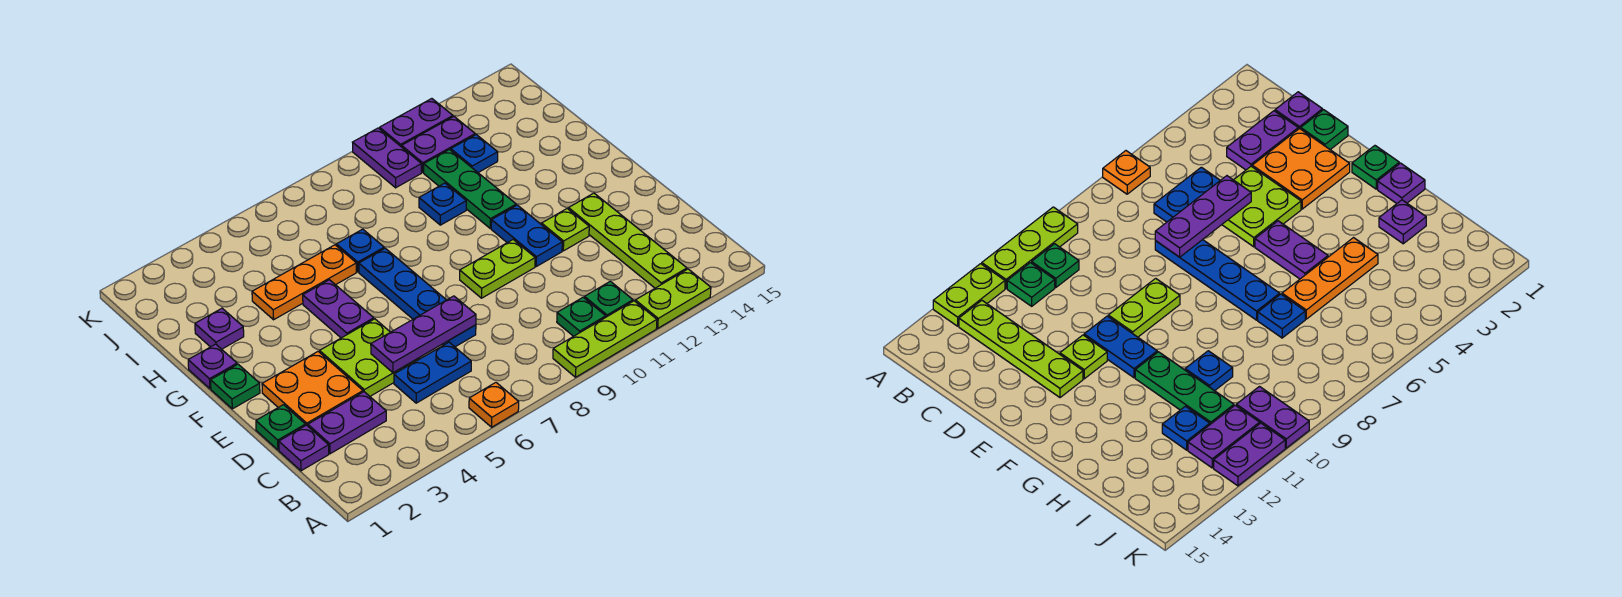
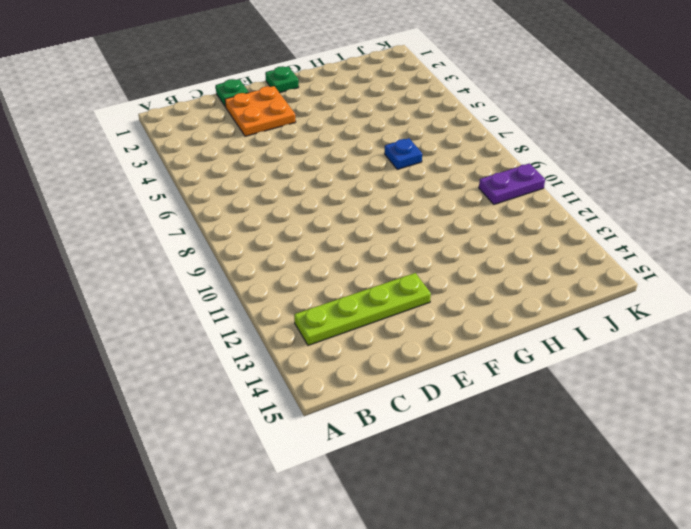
none -> orange 1x1 plate [469,383,519,427]
none -> lime 1x3 plate [553,301,657,377]
none -> lime 1x2 plate [635,269,711,328]

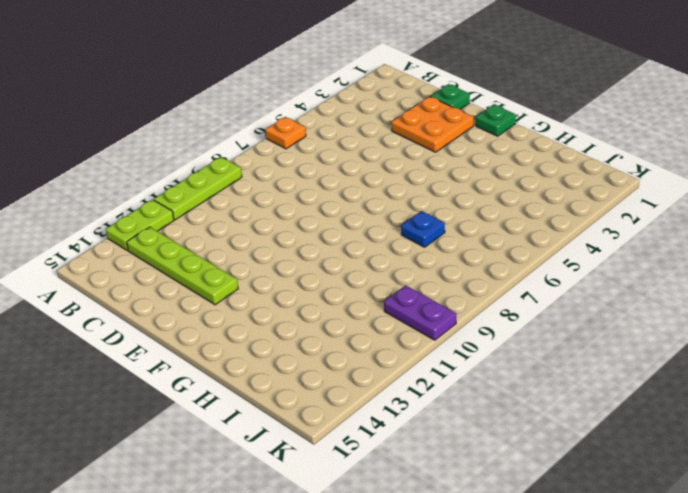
none -> green 1x1 plate [557,297,606,336]
none -> green 1x1 plate [584,281,633,317]
none -> purple 1x1 plate [279,425,329,471]

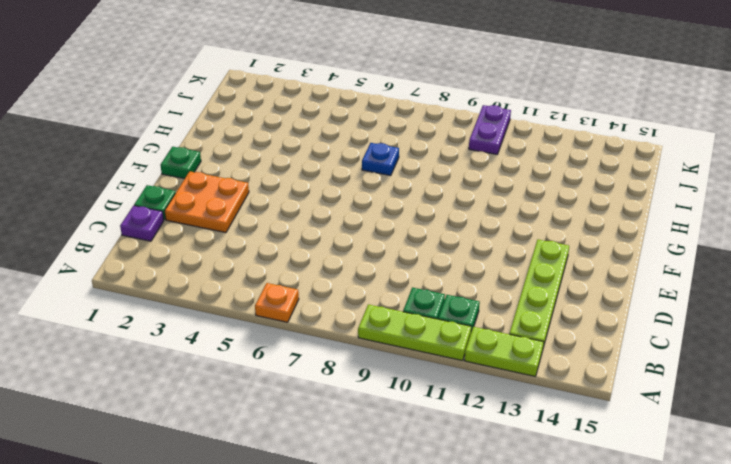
none -> purple 1x2 plate [308,392,386,454]
none -> blue 1x2 plate [394,342,471,403]
none -> lime 2x2 plate [320,319,420,396]

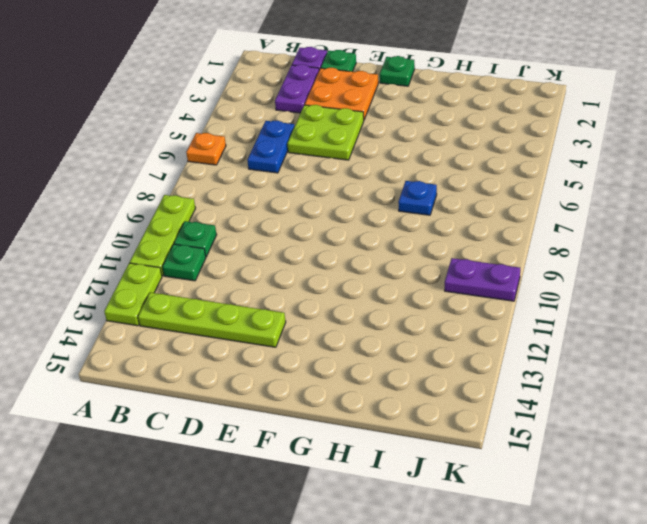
none -> blue 1x4 plate [359,248,476,347]
none -> lime 1x2 plate [460,240,535,298]
none -> blue 1x2 plate [491,205,562,266]

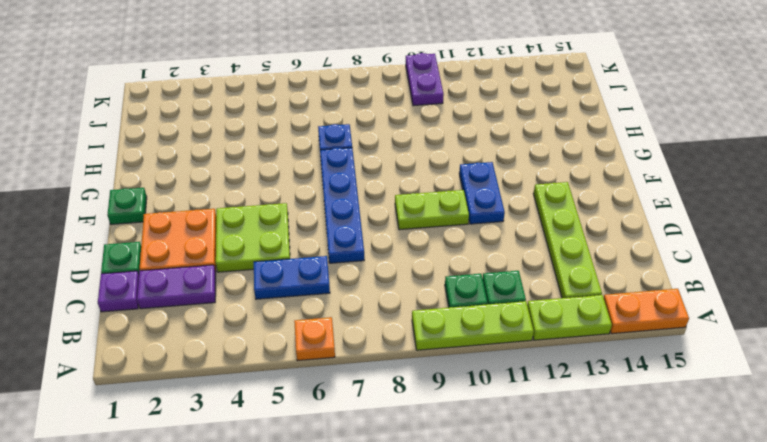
orange 1x2 plate [604,289,689,334] -> none
none -> lime 1x1 plate [542,209,589,251]
none -> purple 1x2 plate [303,280,374,338]
none -> purple 1x1 plate [188,344,237,388]

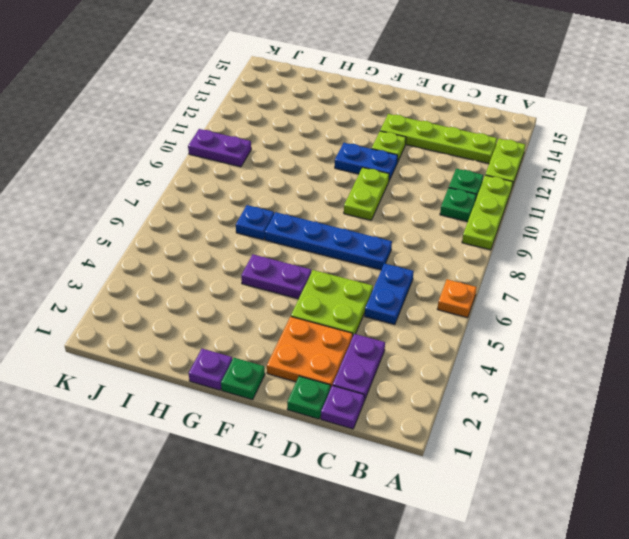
none -> green 1x3 plate [424,150,516,228]
none -> purple 1x1 plate [195,308,244,349]
none -> orange 1x3 plate [252,245,356,320]

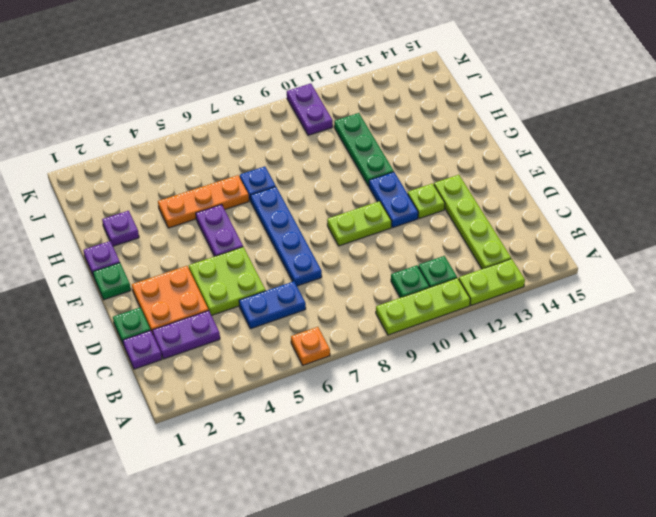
none -> blue 1x1 plate [419,183,466,225]
none -> blue 1x1 plate [451,135,498,172]
none -> purple 1x2 plate [402,117,475,172]

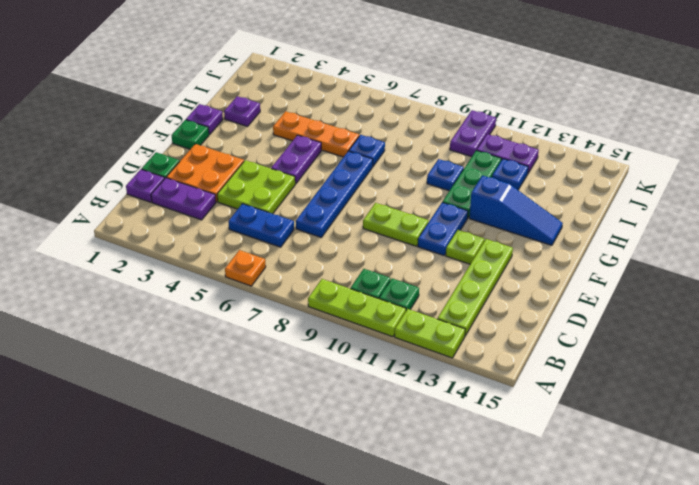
blue 1x3 slope [469,176,563,245] -> none
none -> purple 1x2 plate [380,99,453,147]
none -> purple 1x3 plate [371,296,476,373]

